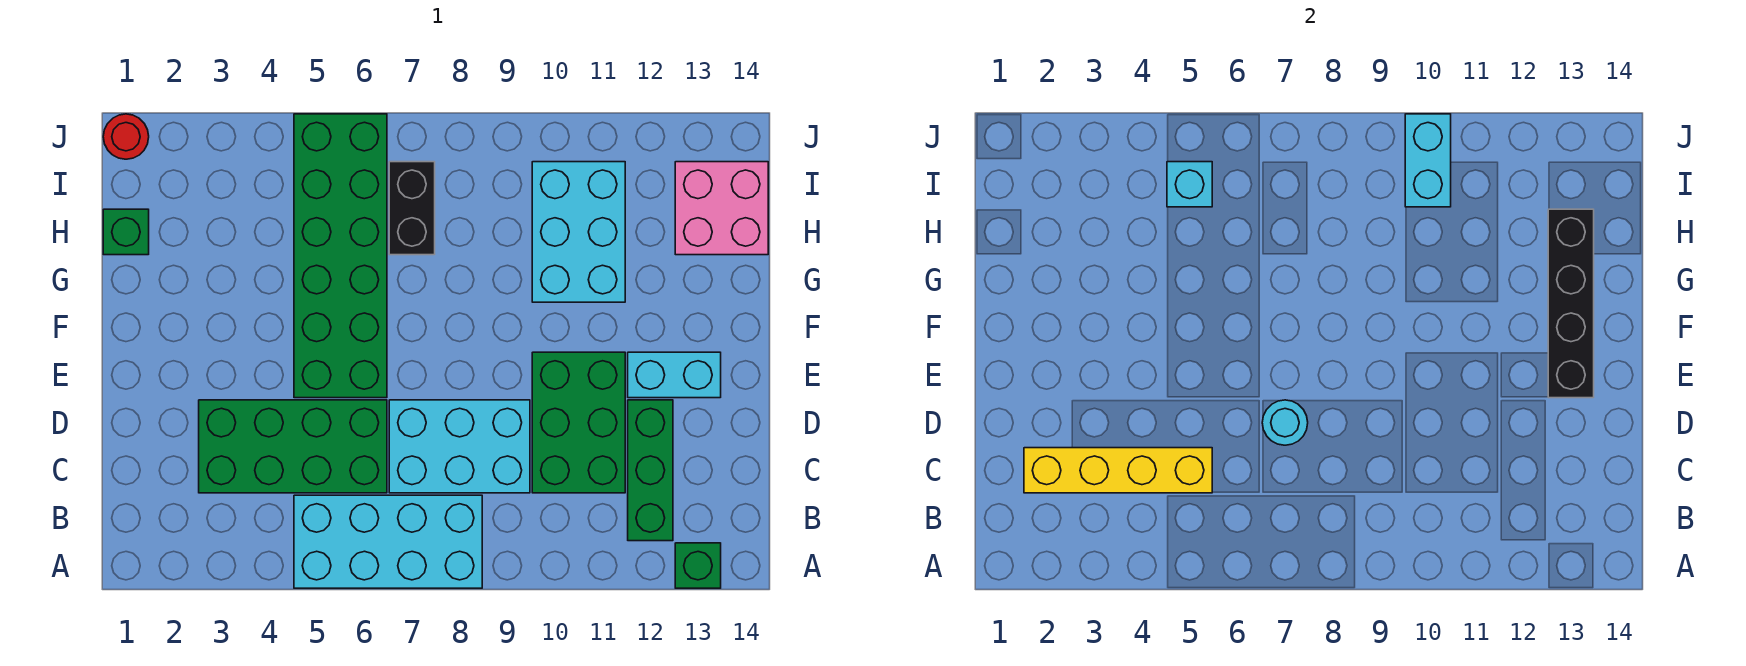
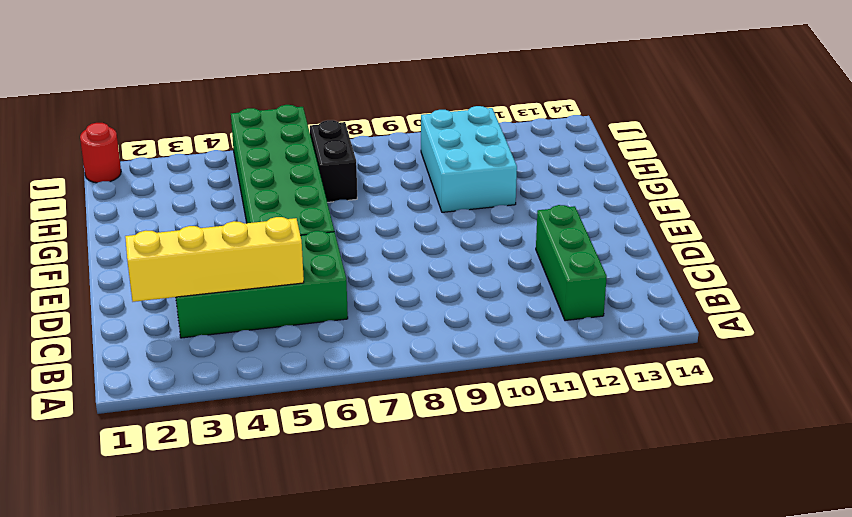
none -> cyan 2x4 brick [294,495,482,588]
none -> green 1x1 brick [675,543,721,588]
none -> cyan 2x3 brick [389,400,530,493]

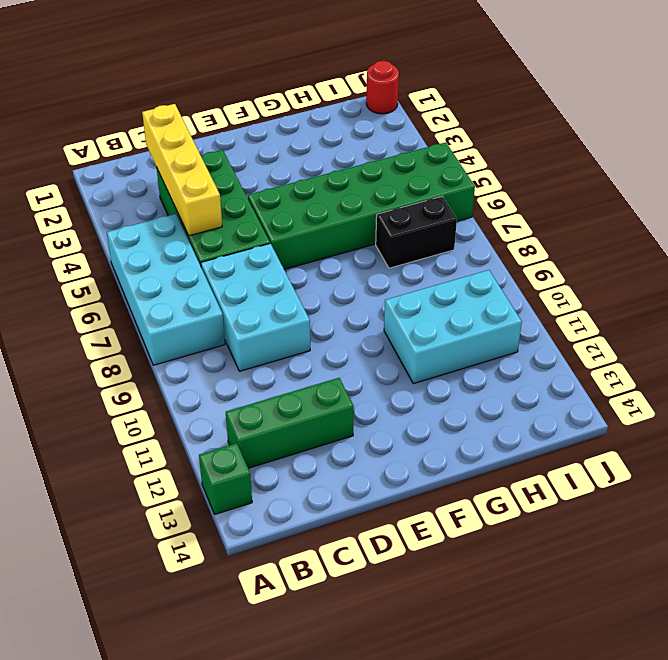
none -> green 2x3 brick [532,352,625,493]
none -> cyan 1x2 brick [628,352,721,398]
none -> green 1x1 brick [103,209,149,255]

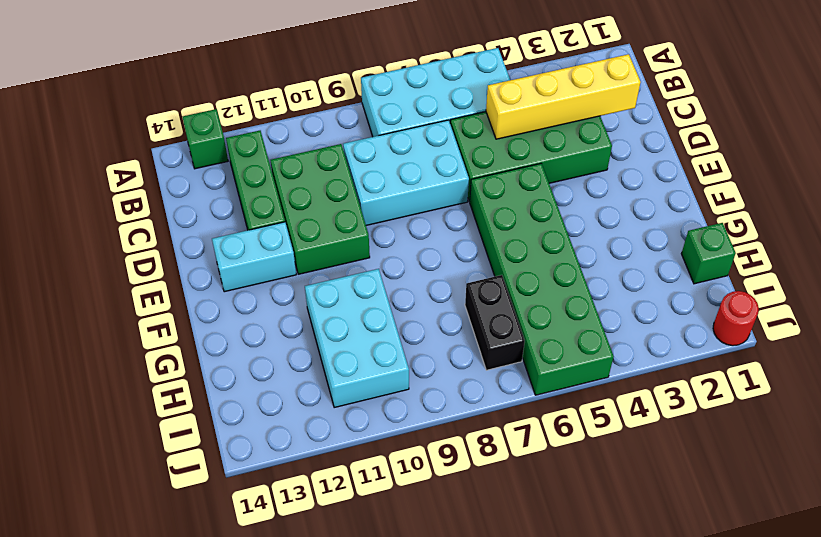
none -> pink 2x2 brick [675,162,768,255]
none -> cyan 1x1 round brick [1262,400,1308,445]
none -> black 1x4 brick [1548,209,1594,398]

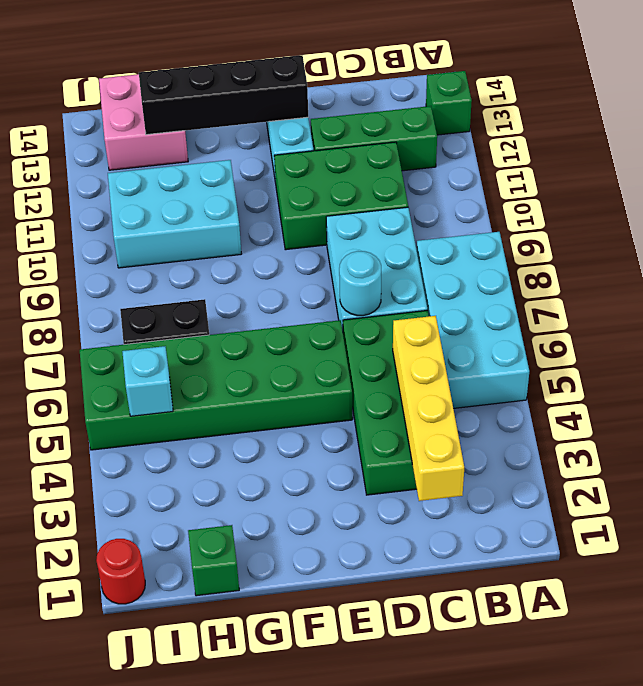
none -> cyan 1x2 brick [1405,114,1451,207]

